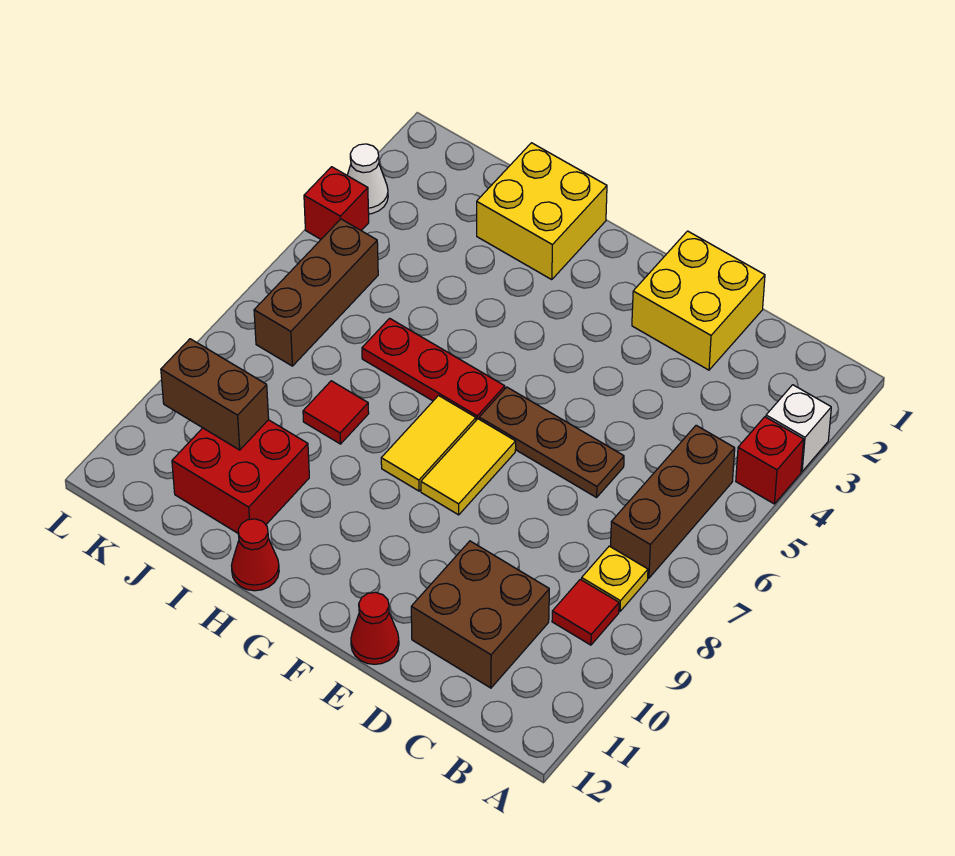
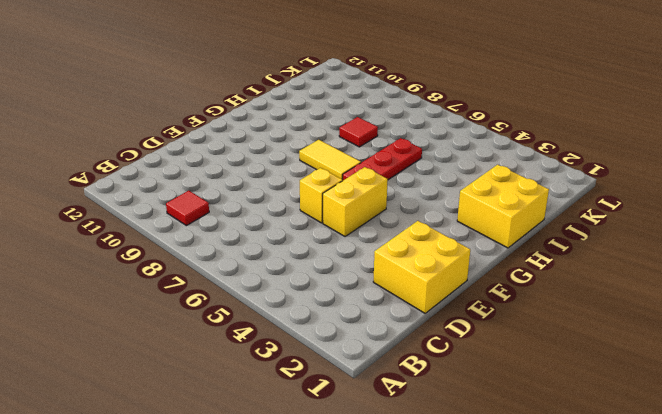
yellow 1x2 brick [323,167,388,237] -> none
yellow 1x1 brick [300,168,343,223] -> brown 1x3 plate [479,387,624,497]
none -> white 1x1 brick [766,385,831,471]
none -> red 1x1 brick [736,417,804,504]
none -> brown 1x3 brick [611,425,735,578]

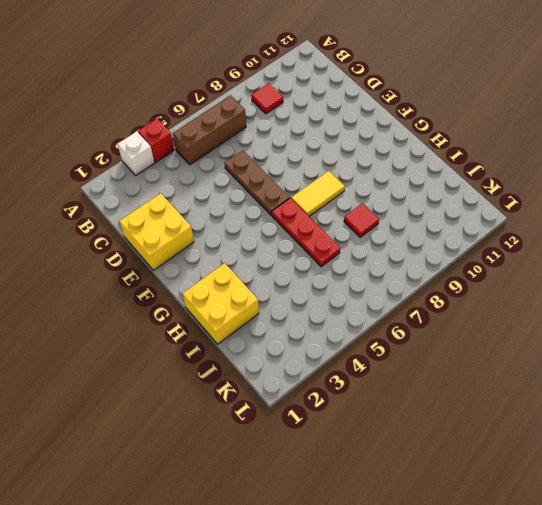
none -> yellow 1x1 plate [582,546,648,611]
none -> brown 2x2 brick [411,541,549,688]
none -> red 1x1 cone [351,592,399,664]

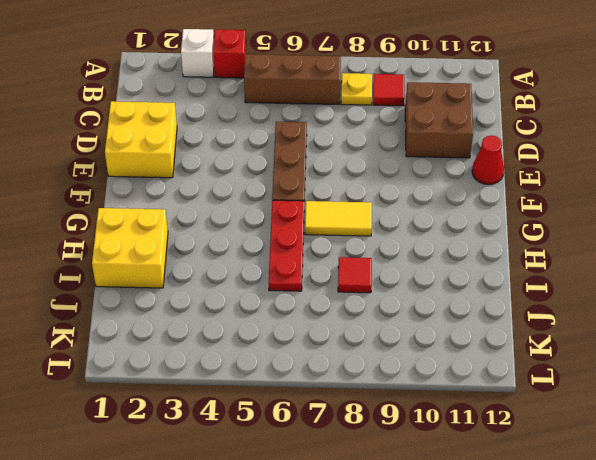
none -> yellow 1x2 tile [421,419,516,515]
none -> red 1x1 cone [231,519,279,591]
none -> red 2x2 brick [172,420,309,533]

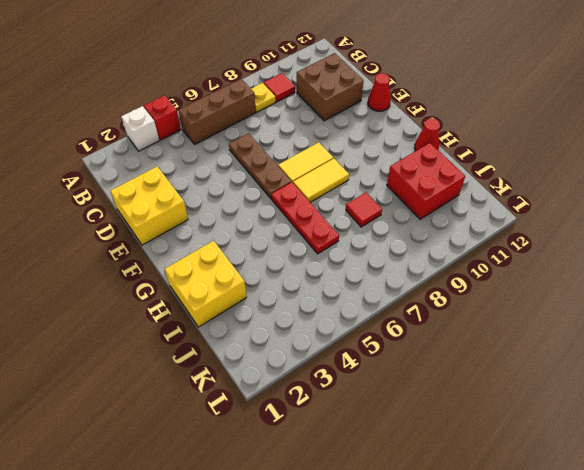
none -> brown 1x3 brick [254,219,378,366]
none -> white 1x1 cone [347,144,388,214]
none -> red 1x1 brick [304,167,369,239]

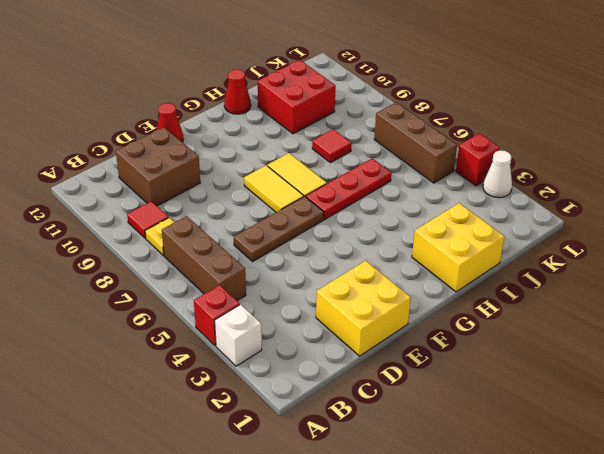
none -> brown 1x2 brick [161,339,269,450]

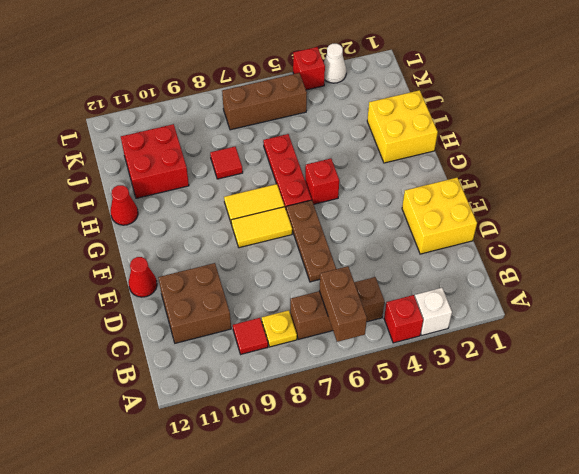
brown 1x2 brick [319,266,367,342] -> brown 1x2 brick moved to [161,339,269,450]
red 1x1 brick [305,159,339,204] -> none

